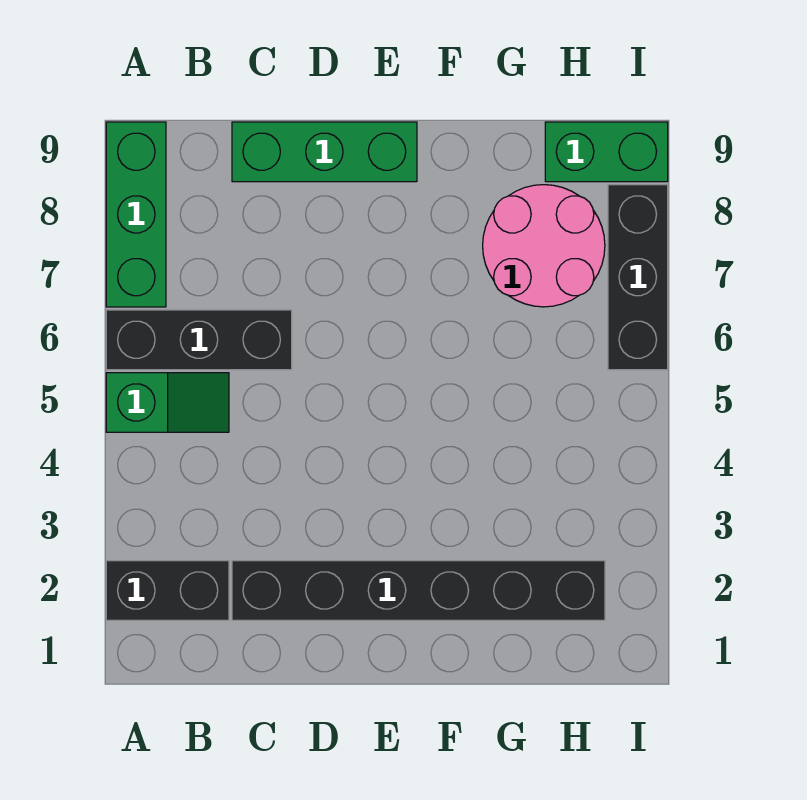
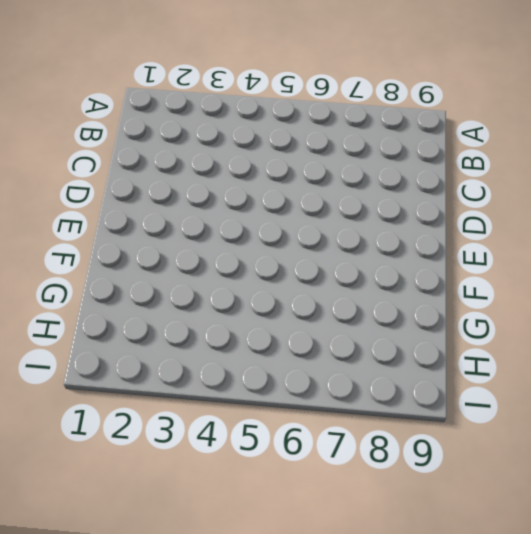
none -> black 1x2 brick [106,561,229,620]
none -> green 1x2 slope [106,373,229,432]

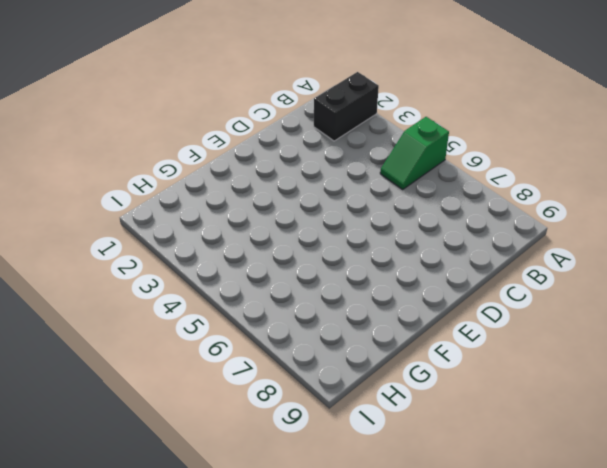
none -> black 1x3 brick [106,310,292,370]
none -> green 1x3 brick [106,122,166,307]

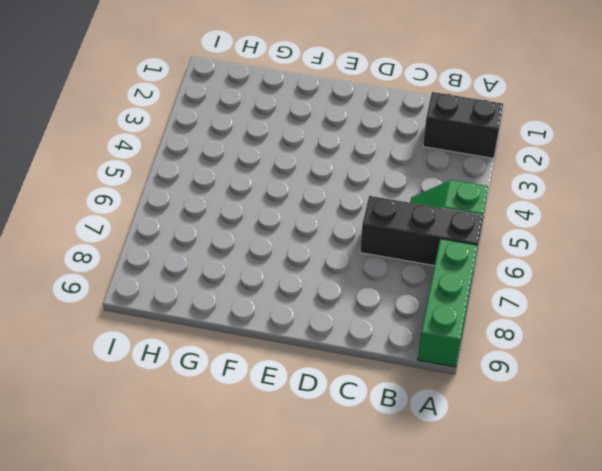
none -> black 1x6 brick [232,561,605,620]
none -> green 1x3 brick [232,122,417,182]

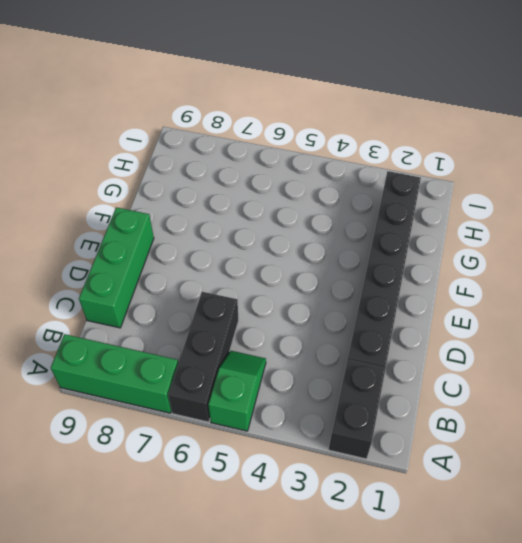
none -> pink 2x2 round brick [483,185,605,307]
none -> green 1x2 brick [545,122,668,182]

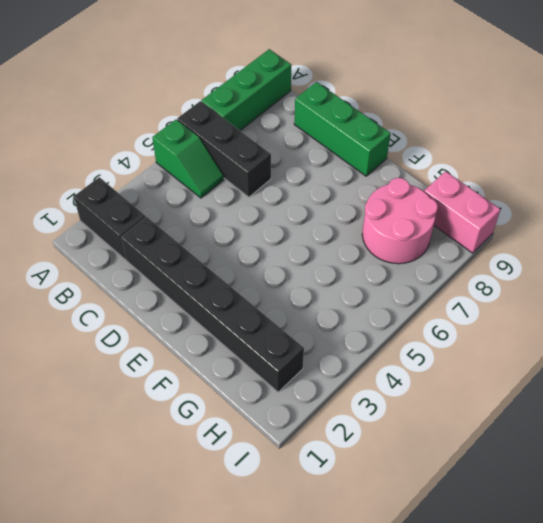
pink 1x2 brick [424,171,501,253] -> green 1x2 brick [545,122,668,182]
none -> black 1x3 brick [608,185,668,370]

